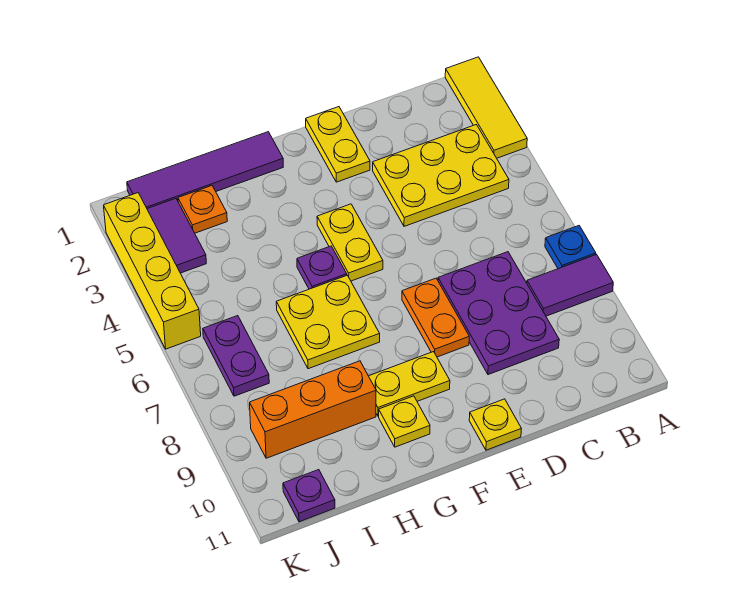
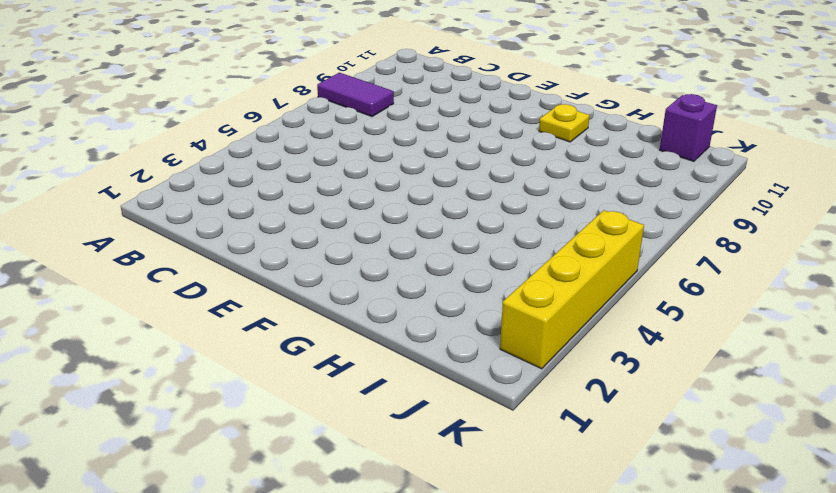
purple 1x1 brick [660,94,717,161] -> purple 1x1 plate [283,470,335,522]
none -> yellow 1x3 tile [445,57,527,158]
none -> blue 1x1 plate [545,226,596,269]
none -> yellow 2x3 plate [373,125,509,226]

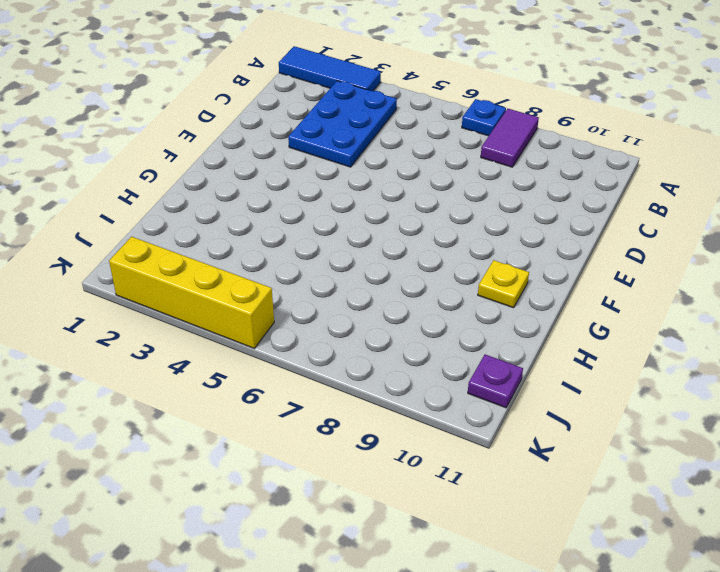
blue 1x3 tile [279,46,381,91] -> yellow 1x3 tile [445,57,527,158]
blue 2x3 plate [288,81,397,167] -> yellow 2x3 plate [373,125,509,226]
none -> purple 2x3 plate [438,252,559,375]
none -> yellow 1x2 plate [306,107,370,182]
none -> orange 1x2 plate [402,278,469,357]

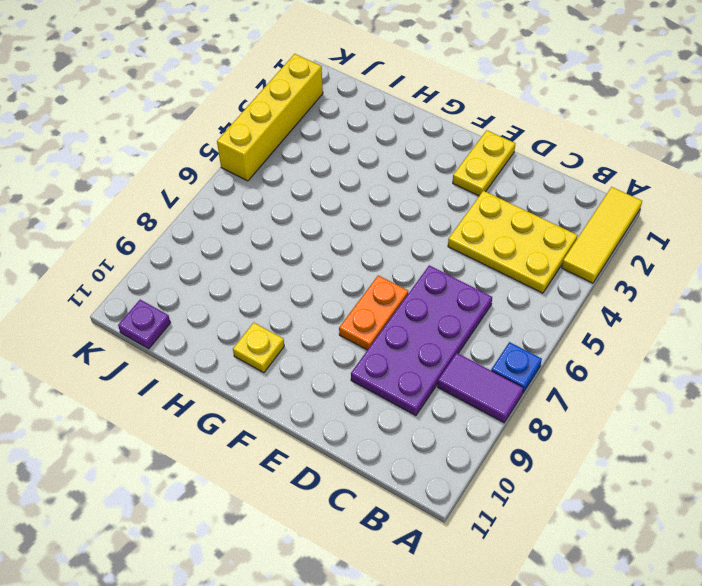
purple 2x4 plate [351,265,492,416] -> purple 2x3 plate [438,252,559,375]
none -> yellow 1x1 plate [469,399,521,450]
none -> yellow 1x2 plate [317,204,383,281]
none -> yellow 1x2 plate [369,352,450,416]

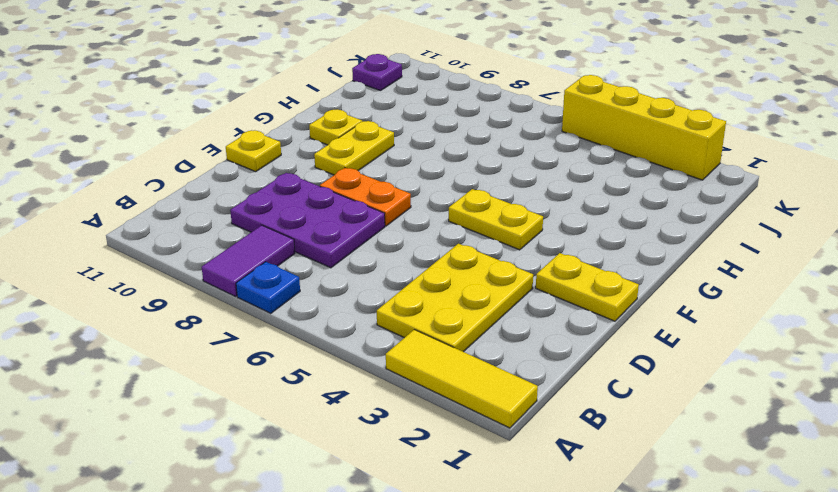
none -> purple 1x4 tile [127,132,283,208]
none -> purple 1x1 plate [297,246,347,289]
none -> yellow 2x2 plate [276,275,380,369]

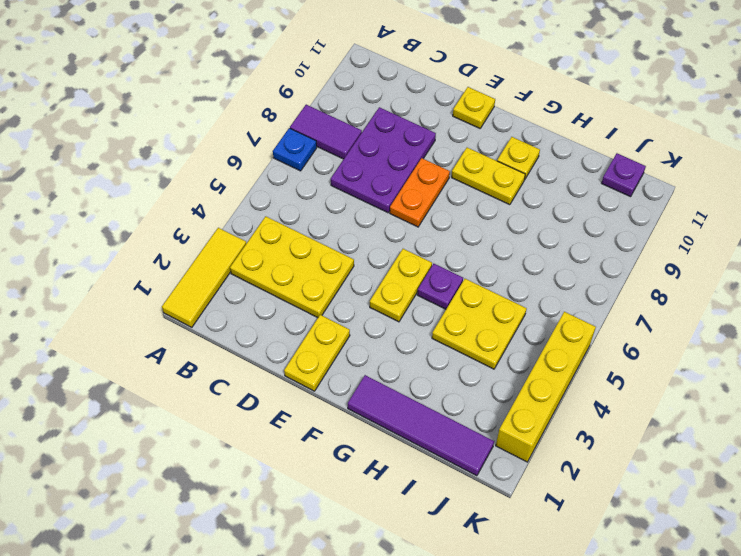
yellow 2x2 plate [432,279,527,369] -> yellow 2x2 plate moved to [276,275,380,369]
none -> orange 1x3 brick [250,361,376,458]
none -> orange 1x1 plate [178,186,227,233]
none -> purple 1x2 tile [147,198,206,273]

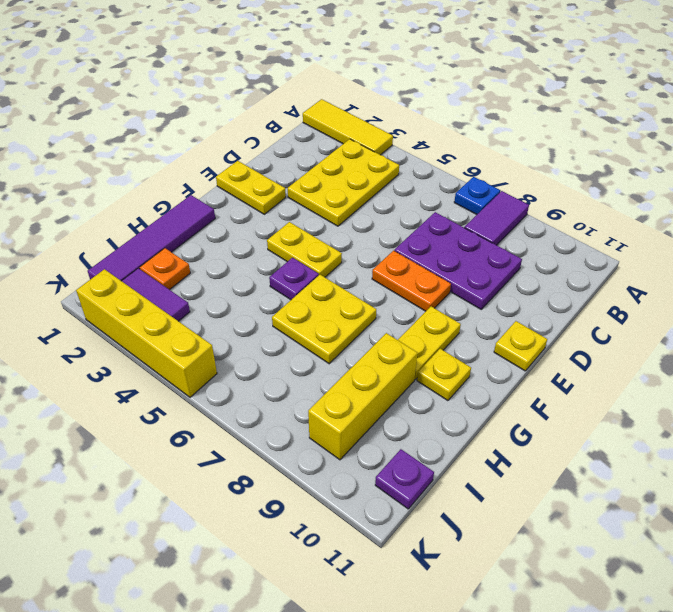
yellow 1x3 brick [308,333,417,460] -> orange 1x3 brick [250,361,376,458]
none -> purple 1x2 plate [203,316,269,396]

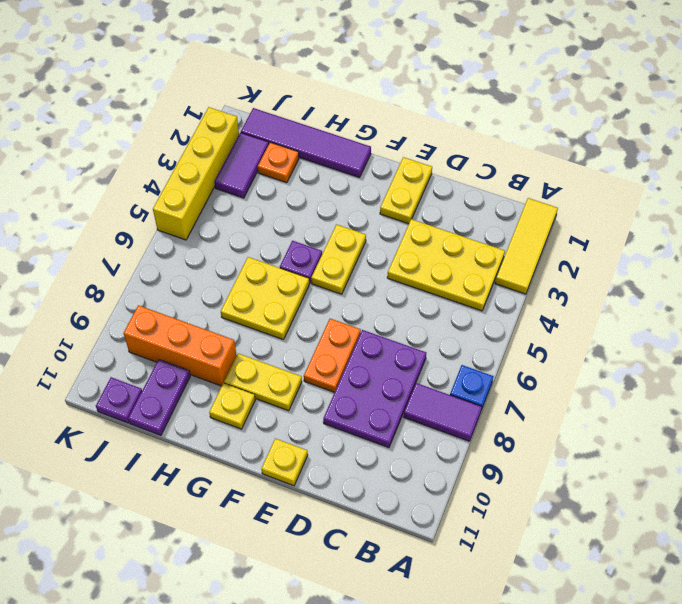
purple 1x2 plate [128,359,190,435] -> purple 1x2 plate moved to [203,316,269,396]

